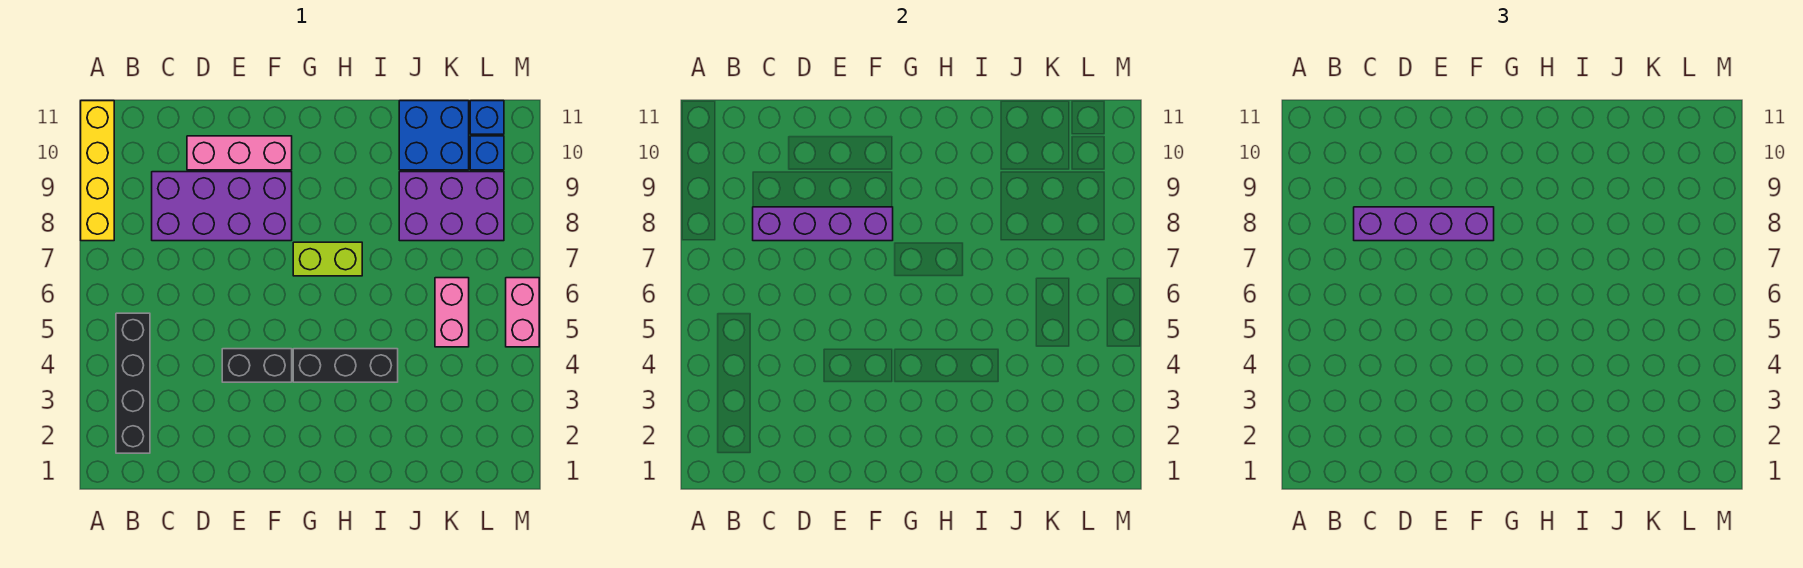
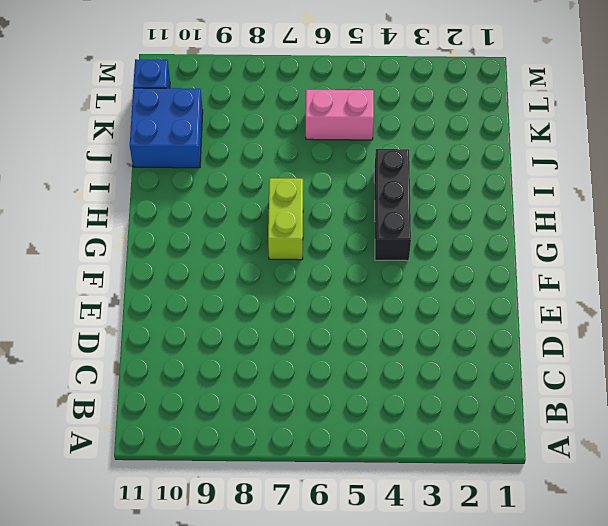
none -> yellow 1x4 brick [81,101,114,241]
none -> black 1x4 brick [116,313,150,453]
none -> purple 2x4 brick [152,172,292,241]

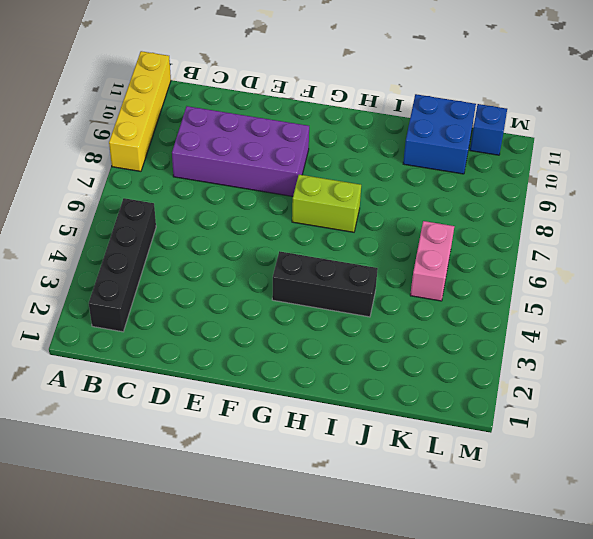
none -> pink 1x3 brick [187,136,292,170]
none -> black 1x2 brick [222,349,292,382]
none -> purple 2x3 brick [399,172,504,241]

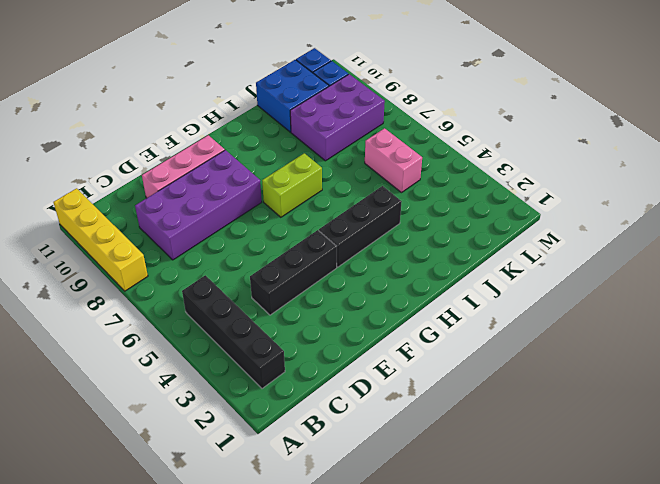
black 1x3 brick [250,230,337,315] -> black 1x2 brick [222,349,292,382]
none -> pink 1x2 brick [506,278,539,347]
none -> purple 1x4 brick [753,207,893,241]
none -> purple 1x4 brick [1354,207,1494,241]

